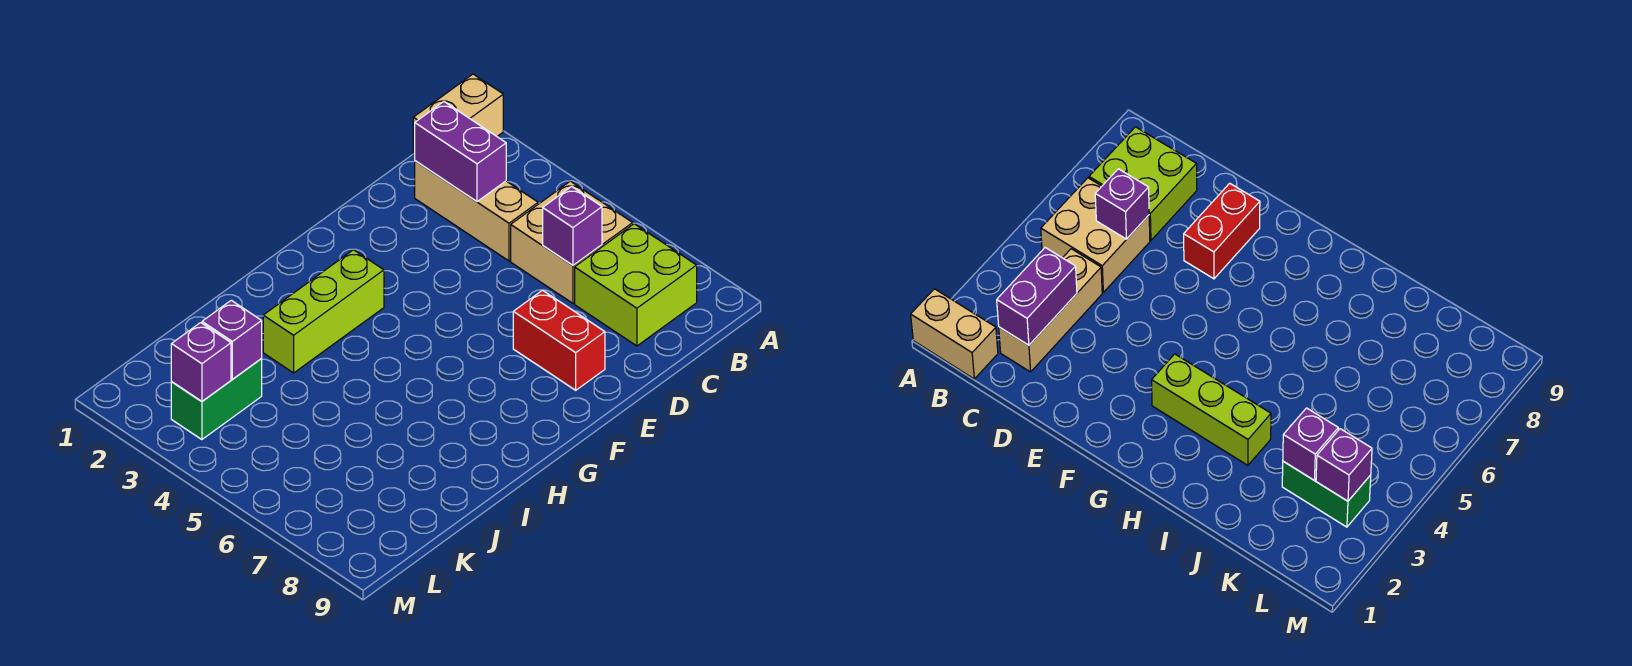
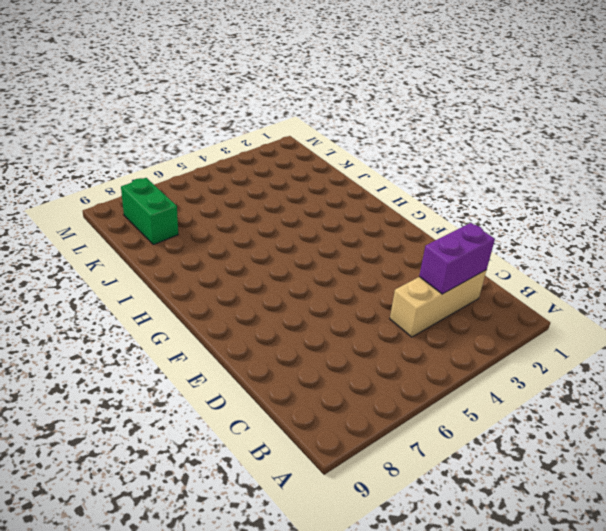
green 1x2 brick [121,178,178,245] -> green 1x2 brick moved to [171,359,262,440]
none -> tan 1x2 brick [413,74,503,156]
none -> tan 2x2 brick [511,181,633,303]

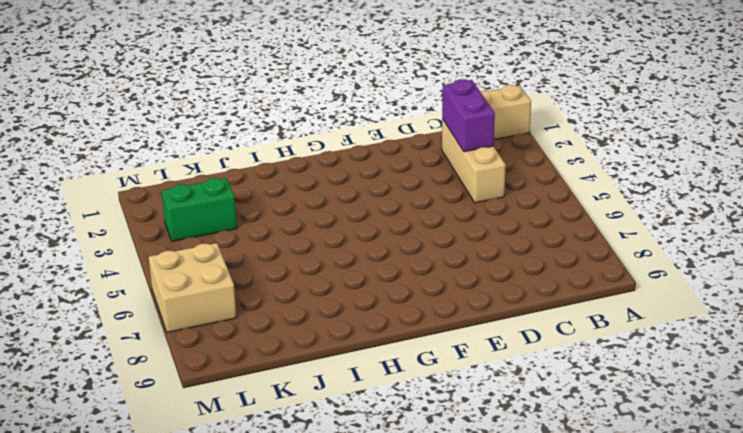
tan 2x2 brick [149,243,236,332] -> tan 2x2 brick moved to [511,181,633,303]
none -> lime 2x2 brick [575,224,697,346]
none -> red 1x2 brick [513,290,605,390]

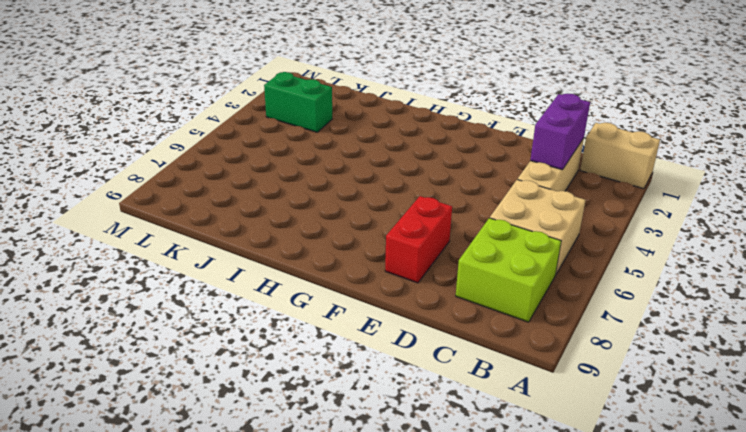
none -> lime 1x3 brick [263,250,384,373]
none -> purple 1x1 brick [543,187,602,265]

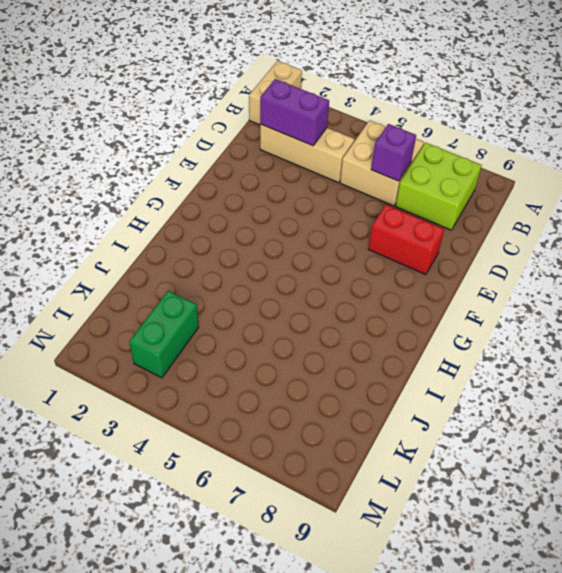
none -> lime 1x3 brick [263,250,384,373]
none -> purple 1x1 brick [202,300,262,379]

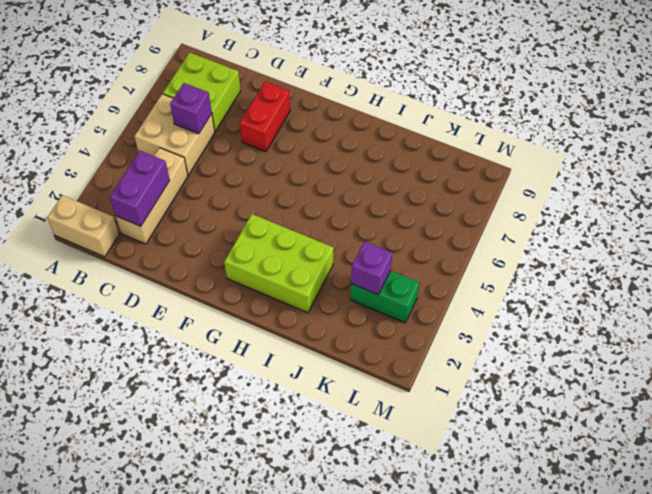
lime 2x3 brick [224,214,334,313] -> lime 1x3 brick [263,250,384,373]
none -> purple 1x1 brick [171,323,231,401]

